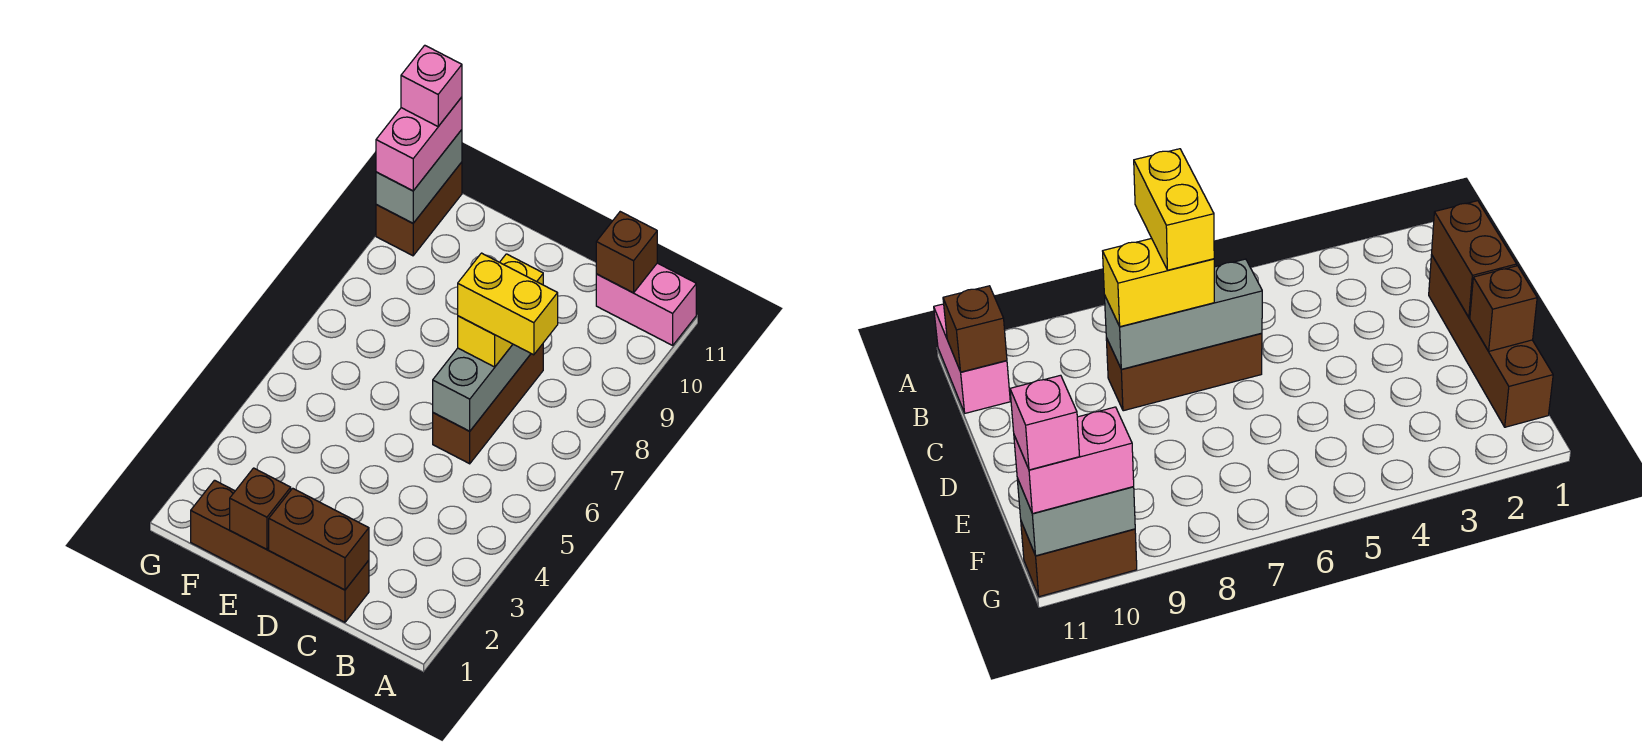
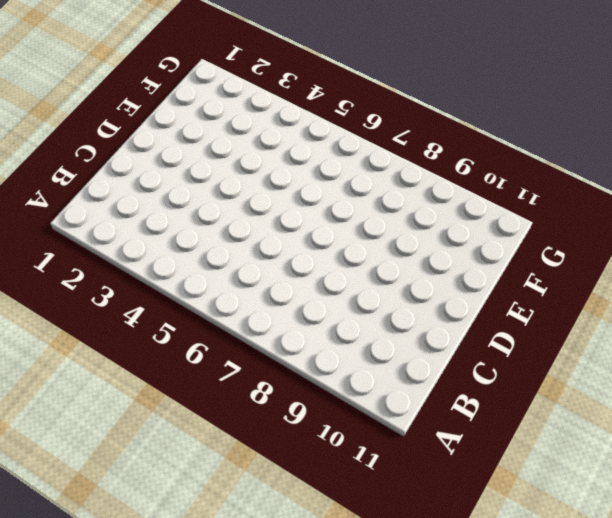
none -> pink 1x2 brick [596,263,696,345]
none -> brown 1x4 brick [191,480,369,622]
none -> brown 1x3 brick [433,344,543,464]

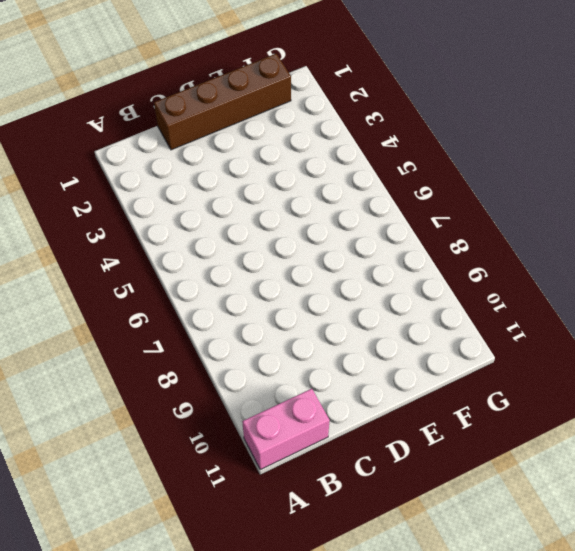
none -> brown 1x3 brick [433,344,543,464]
none -> brown 1x2 brick [376,162,462,256]
none -> brown 1x1 brick [596,212,657,293]

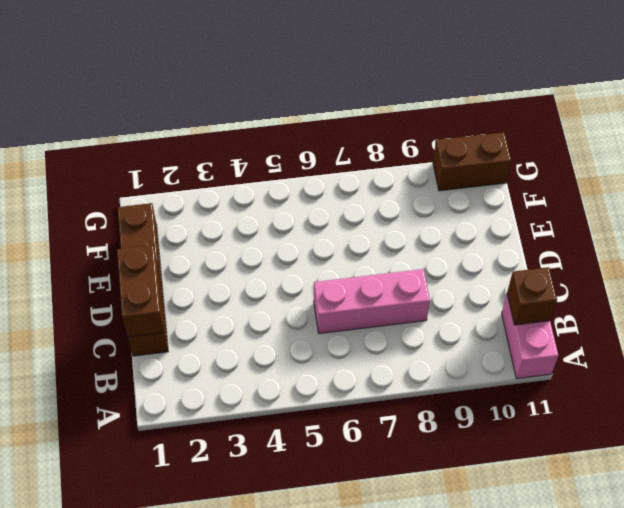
pink 1x3 brick [314,269,430,334] -> brown 1x3 brick [433,344,543,464]
none -> grey 1x3 brick [433,344,531,431]
none -> brown 1x1 brick [230,468,291,550]
none -> grey 1x2 brick [376,130,462,223]

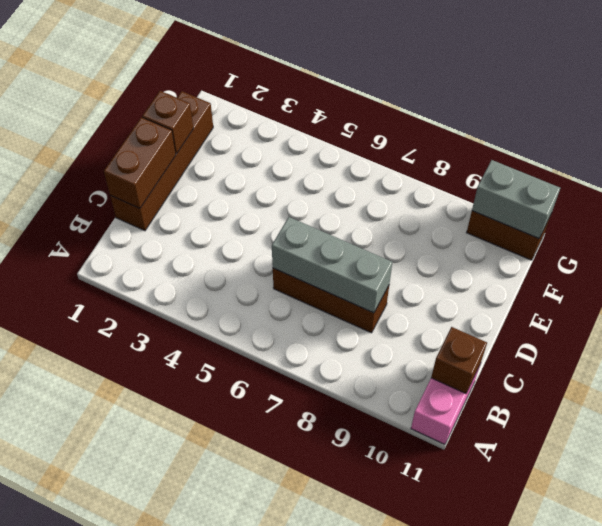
none -> yellow 1x2 brick [458,254,543,367]
none -> pink 1x2 brick [376,97,462,191]
none -> yellow 1x2 brick [458,253,558,355]

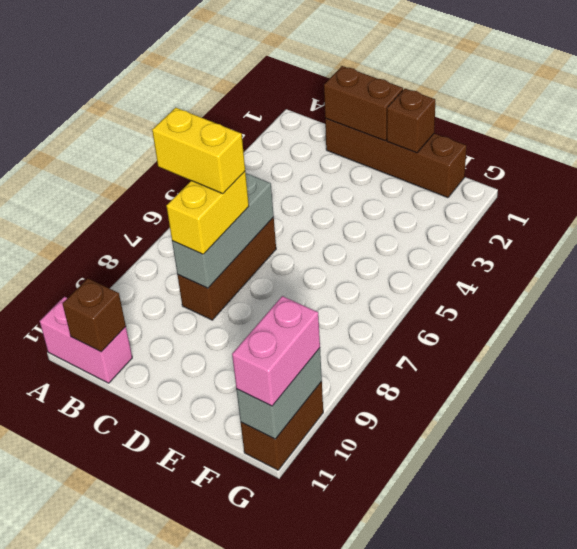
none -> pink 1x1 brick [401,45,462,126]

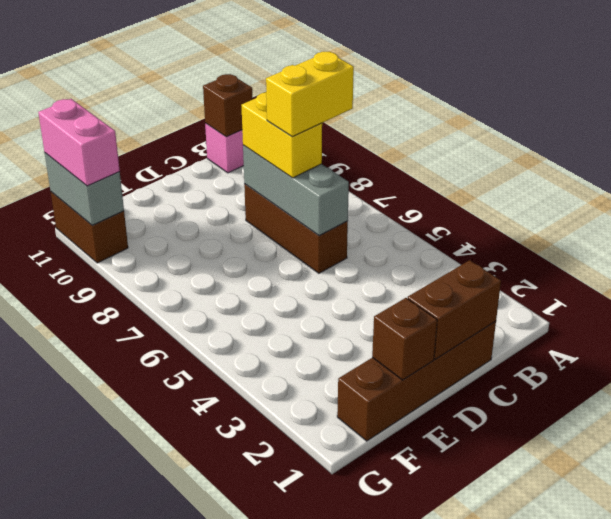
none -> pink 1x1 brick [401,45,462,126]

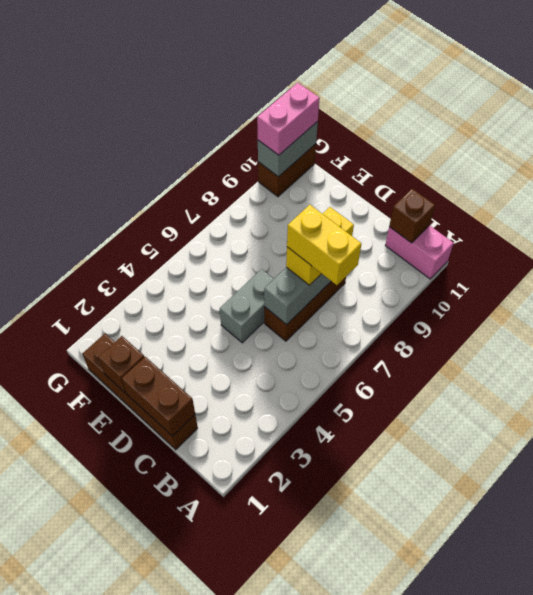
grey 1x2 brick [220,269,274,343] -> none
none -> pink 1x1 brick [401,45,462,126]

